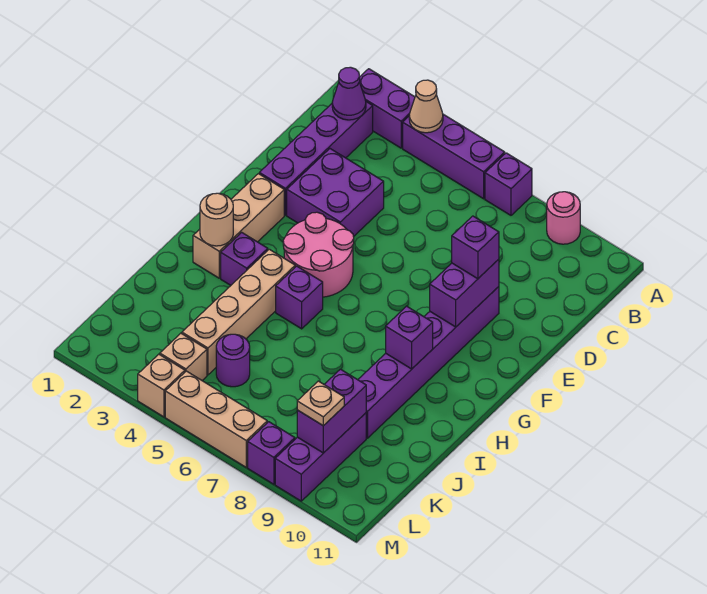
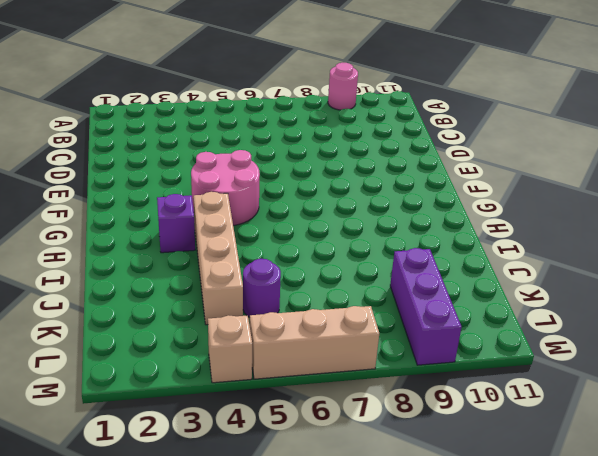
none -> purple 1x2 brick [360,69,415,148]
none -> purple 1x3 brick [403,114,505,199]
none -> purple 1x1 brick [485,153,532,215]

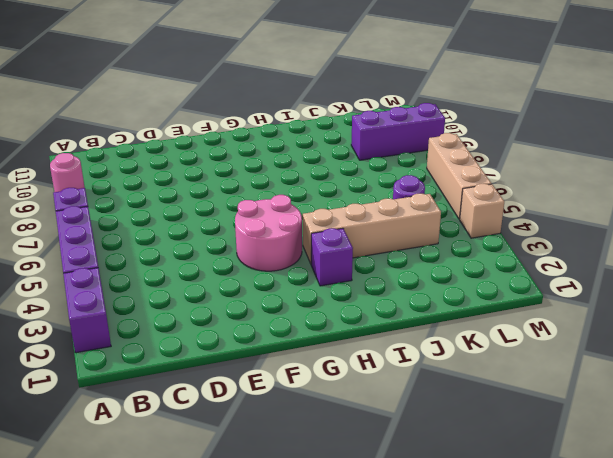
none -> purple 1x4 brick [259,102,373,215]
none -> purple 2x2 brick [287,149,384,236]
none -> purple 1x6 brick [358,287,499,438]

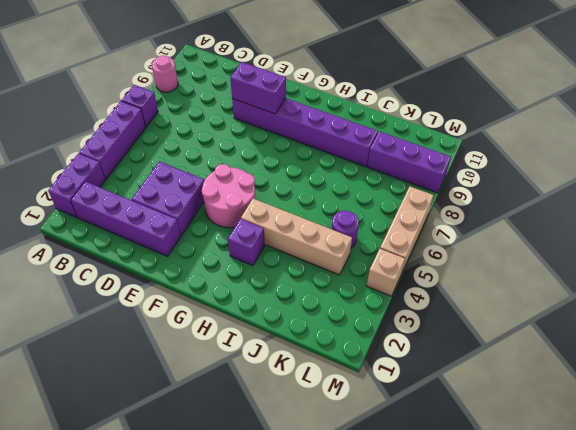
none -> tan 1x3 brick [193,174,284,278]
none -> purple 1x1 brick [276,266,323,329]
none -> tan 1x1 brick [160,333,207,380]

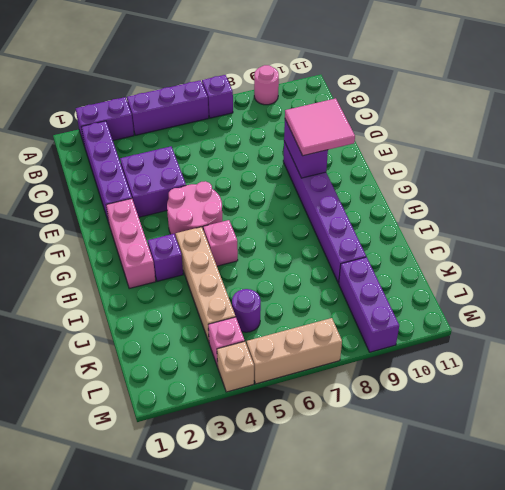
pink 2x2 tile [285,98,355,156] -> purple 1x1 brick [452,216,499,279]
pink 1x3 brick [106,199,156,289] -> tan 1x3 brick [193,174,284,278]
pink 1x1 brick [203,220,238,266] -> purple 1x1 brick [276,266,323,329]
pink 1x1 brick [208,317,245,367] -> tan 1x1 brick [160,333,207,380]
none -> purple 1x1 brick [248,422,295,484]
none -> tan 1x1 cone [409,80,443,133]
none -> purple 1x1 cone [332,67,366,120]

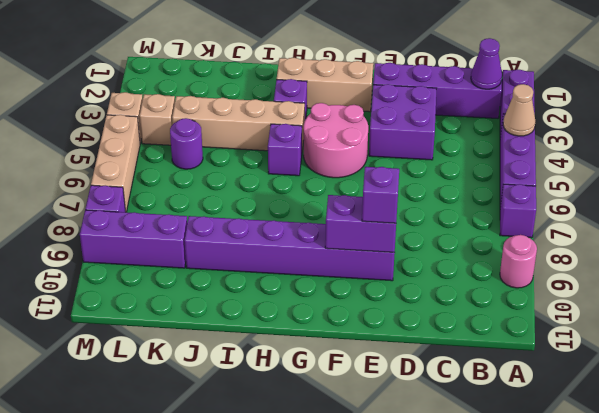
none -> tan 1x1 round brick [200,193,233,246]
none -> purple 1x1 brick [386,306,433,369]
none -> purple 1x2 brick [297,369,366,453]

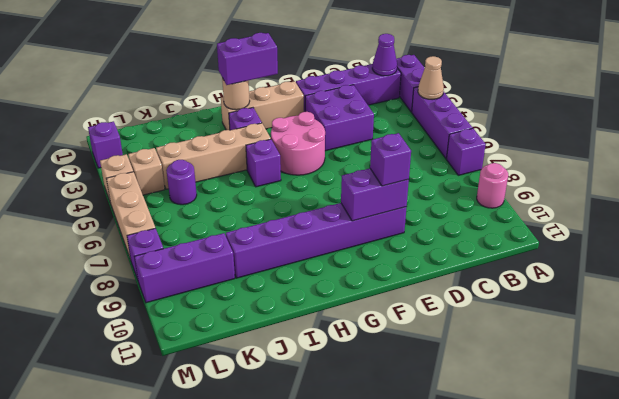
purple 1x2 brick [217,33,278,85] -> purple 1x2 brick moved to [297,369,366,453]
purple 1x1 brick [88,121,123,168] -> purple 1x1 brick moved to [386,306,433,369]
none -> tan 1x1 plate [297,381,344,426]

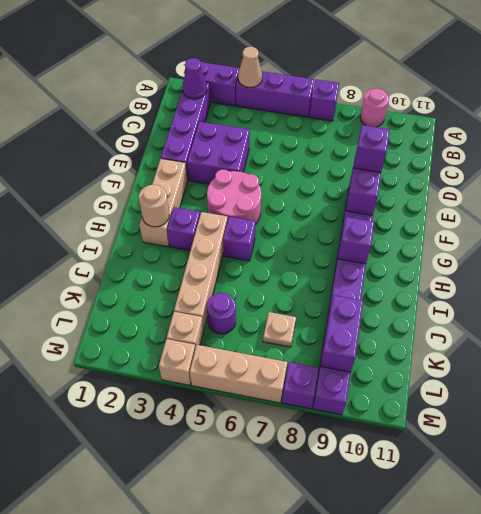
tan 1x1 plate [263,312,296,347] -> tan 1x1 plate moved to [297,381,344,426]

